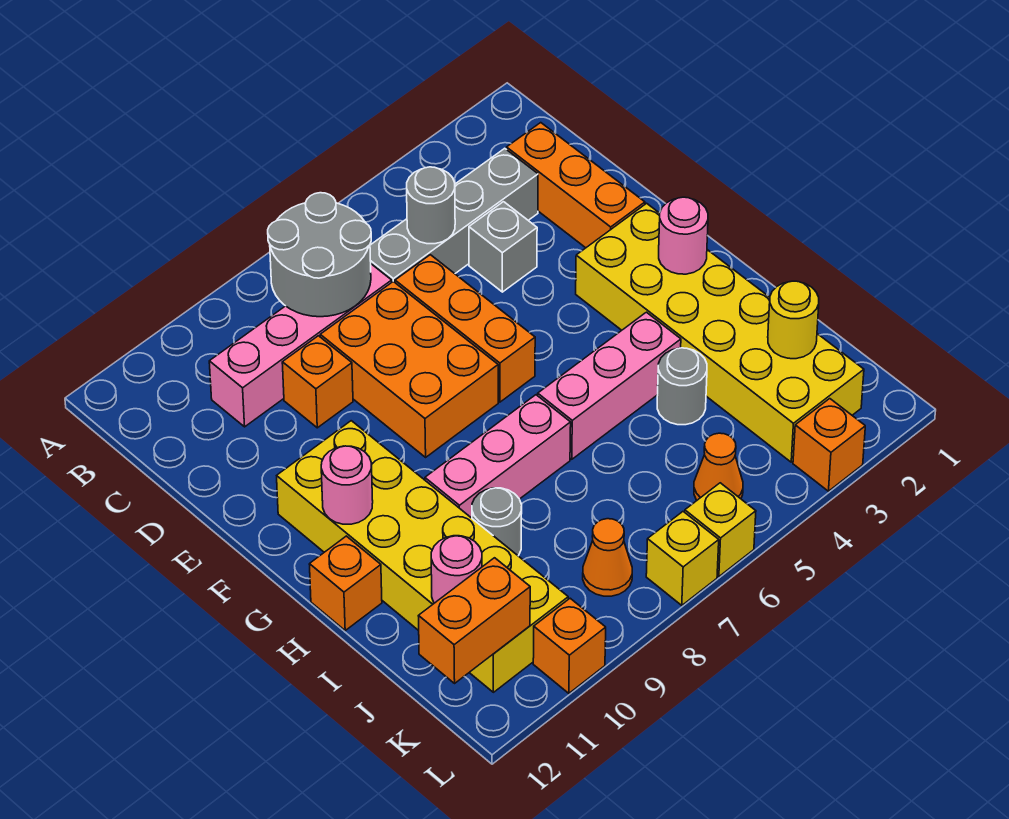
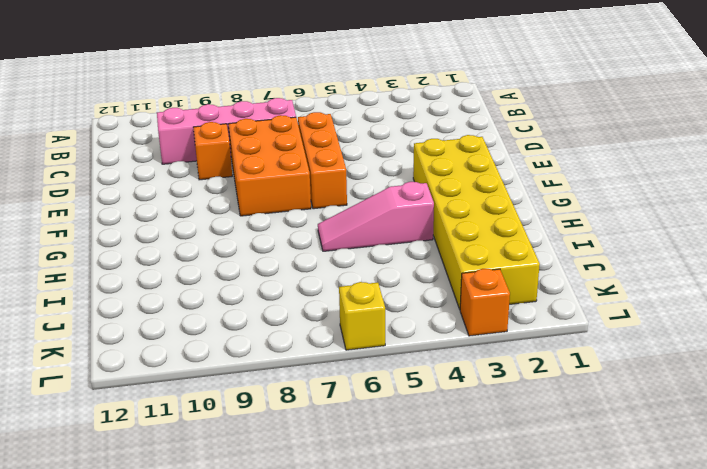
pink 1x3 slope [318,182,434,251] -> pink 1x3 brick [538,312,681,459]
none -> orange 1x3 brick [507,123,645,248]
none -> grey 1x4 brick [370,148,538,282]
none -> grey 1x1 brick [469,202,537,292]

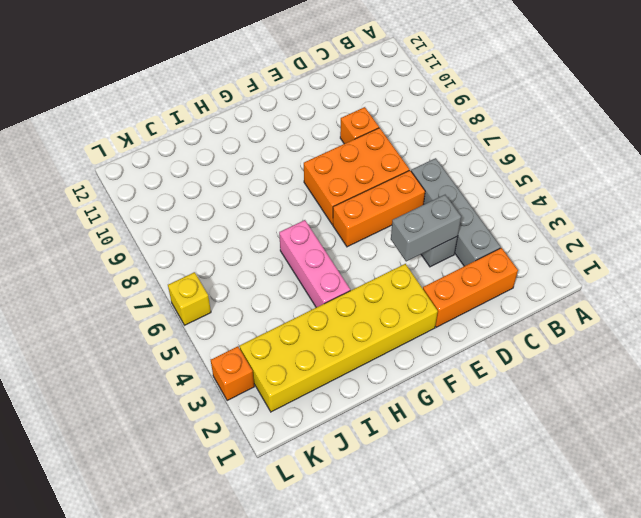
grey 1x2 brick [391,195,461,261] -> none
none -> pink 1x4 brick [209,264,392,427]
none -> yellow 2x6 brick [277,421,568,692]
none -> pink 1x3 brick [425,395,571,518]

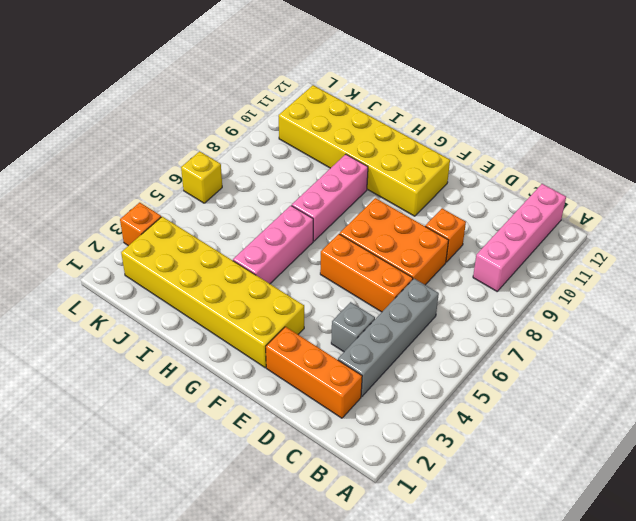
pink 1x4 brick [473,184,566,291] -> pink 1x4 brick moved to [209,264,392,427]
none -> orange 1x1 brick [309,536,382,630]
none -> grey 1x1 round brick [657,348,707,425]
none -> grey 1x1 round brick [472,488,522,556]

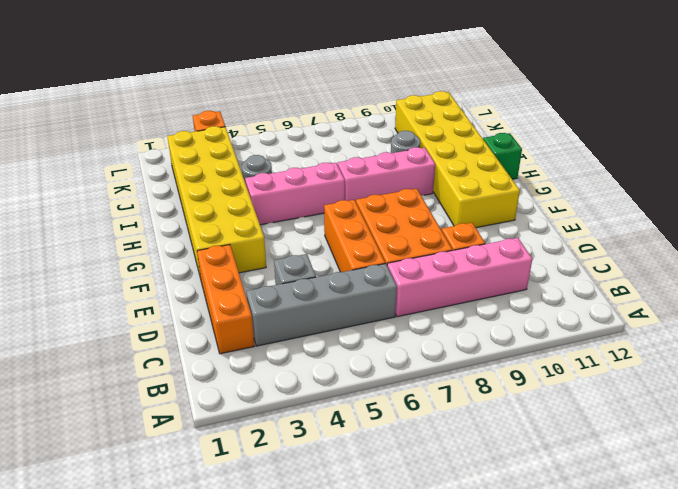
green 1x1 brick [483,133,522,179] -> orange 1x1 brick [309,536,382,630]
none -> orange 1x1 cone [694,433,743,500]
none -> orange 1x1 cone [583,519,632,596]
none -> yellow 1x1 brick [685,483,756,577]

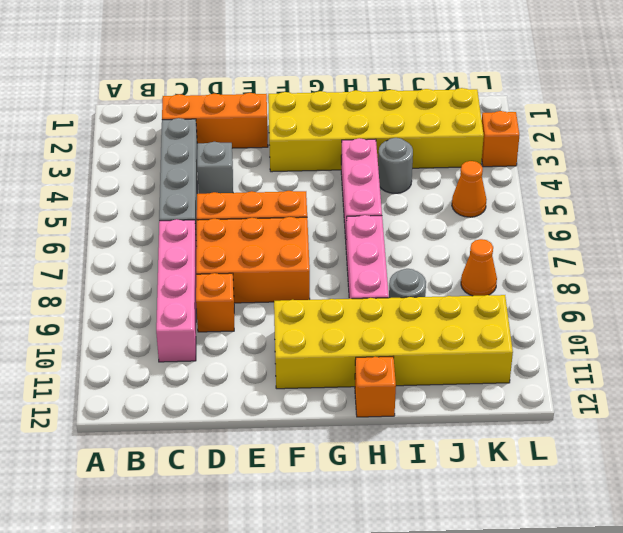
none -> yellow 1x1 brick [685,483,756,577]
none -> yellow 1x1 brick [646,512,719,605]
none -> orange 1x1 brick [533,598,606,693]

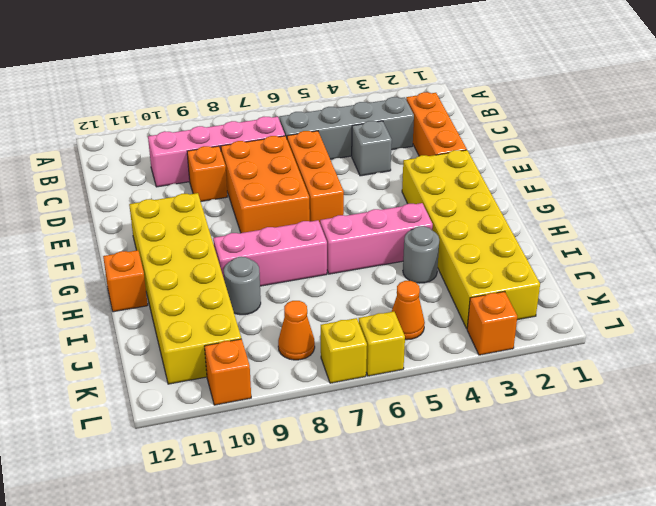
none -> grey 2x2 round brick [268,193,371,317]
none -> grey 1x1 round brick [407,167,455,244]
none -> pink 1x1 round brick [659,197,708,274]

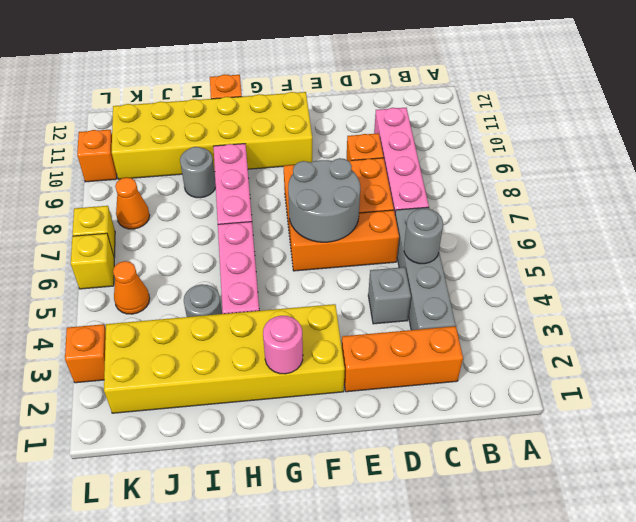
grey 2x2 round brick [288,158,360,242] -> grey 2x2 round brick moved to [268,193,371,317]
none -> pink 1x1 round brick [321,446,373,524]
none -> yellow 1x1 round brick [768,281,819,359]
none -> pink 1x1 round brick [431,536,482,603]

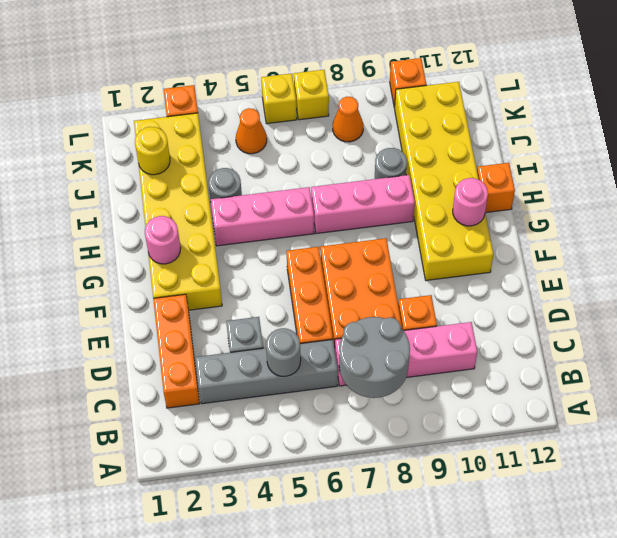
none -> pink 1x1 round brick [431,536,482,603]
none -> orange 1x2 brick [419,558,530,683]

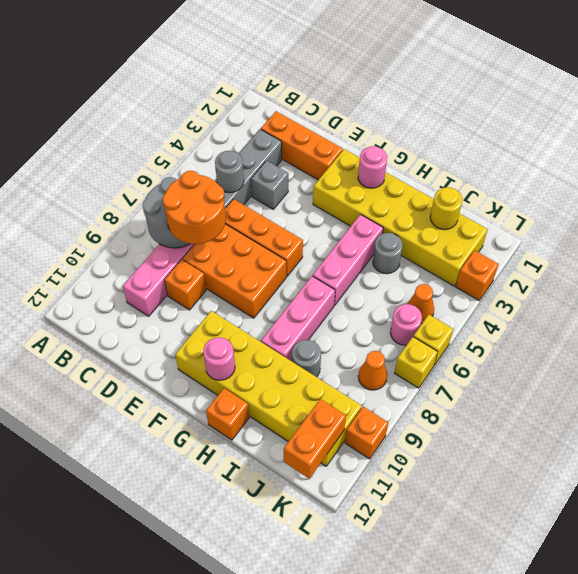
orange 2x2 round brick [162,171,226,244] -> none
pink 1x1 round brick [390,304,422,345] -> pink 1x1 round brick moved to [431,536,482,603]

